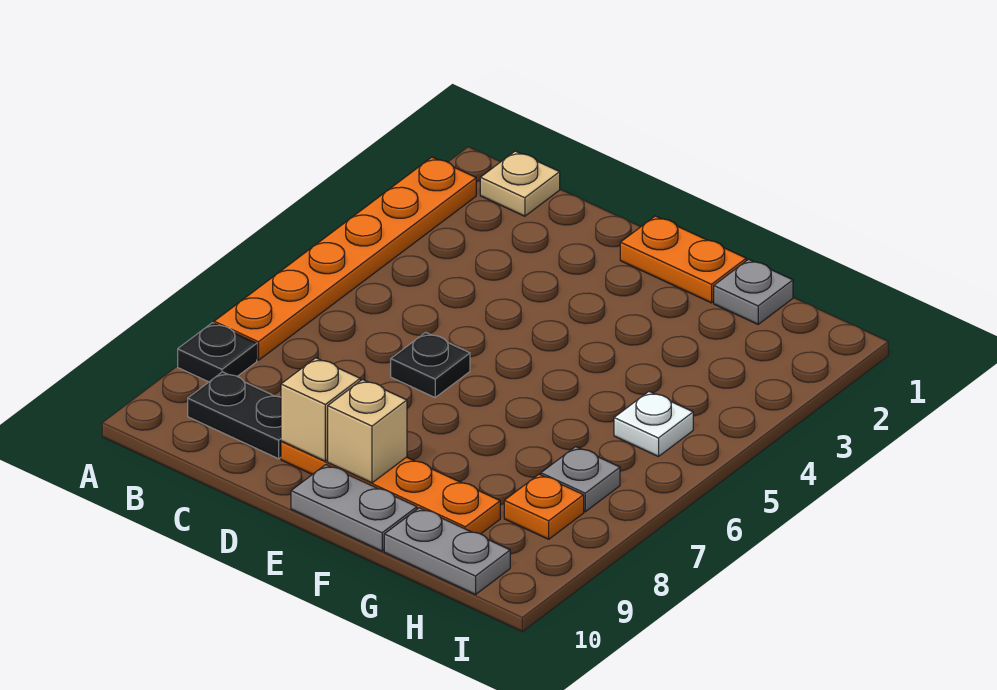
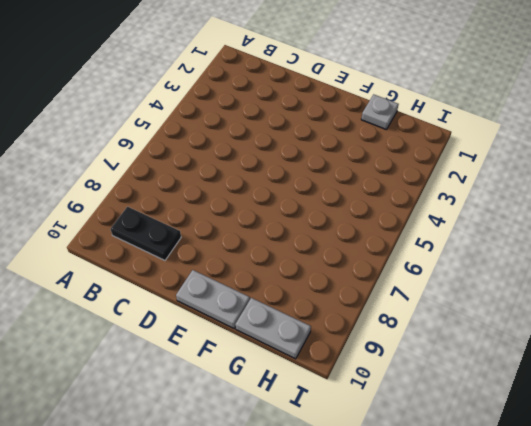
none -> orange 1x6 plate [214,157,476,360]
none -> black 1x1 plate [178,323,257,382]
none -> tan 1x1 plate [480,151,560,216]

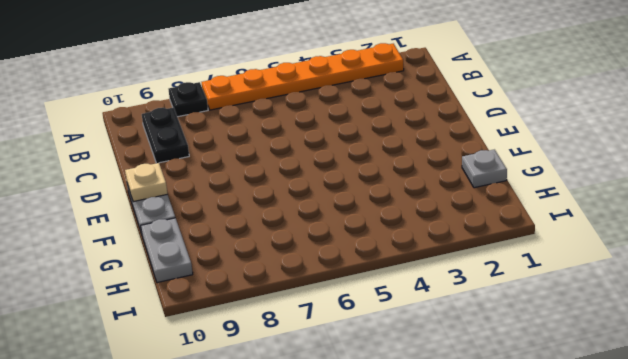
tan 1x1 plate [125,163,168,202] -> tan 1x1 plate moved to [480,151,560,216]
none -> black 1x1 plate [391,332,470,397]
none -> orange 1x4 plate [281,441,500,534]
none -> orange 1x2 plate [620,216,746,303]

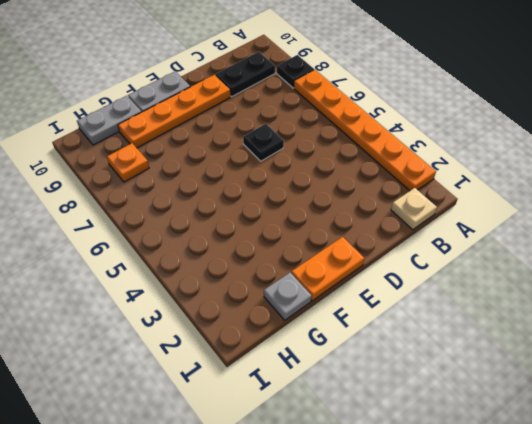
none -> white 1x1 plate [614,392,693,457]
none -> grey 1x1 plate [541,447,620,512]
none -> tan 1x1 brick [281,358,360,461]

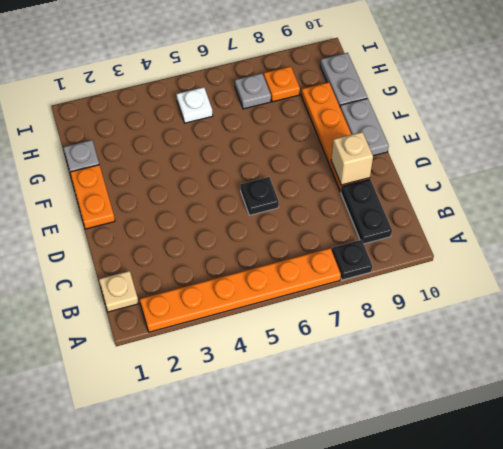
none -> tan 1x1 brick [328,380,407,483]

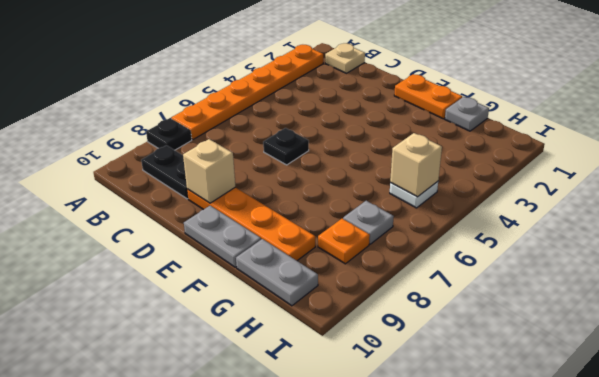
tan 1x1 brick [390,133,442,197] -> tan 1x1 brick moved to [328,380,407,483]

